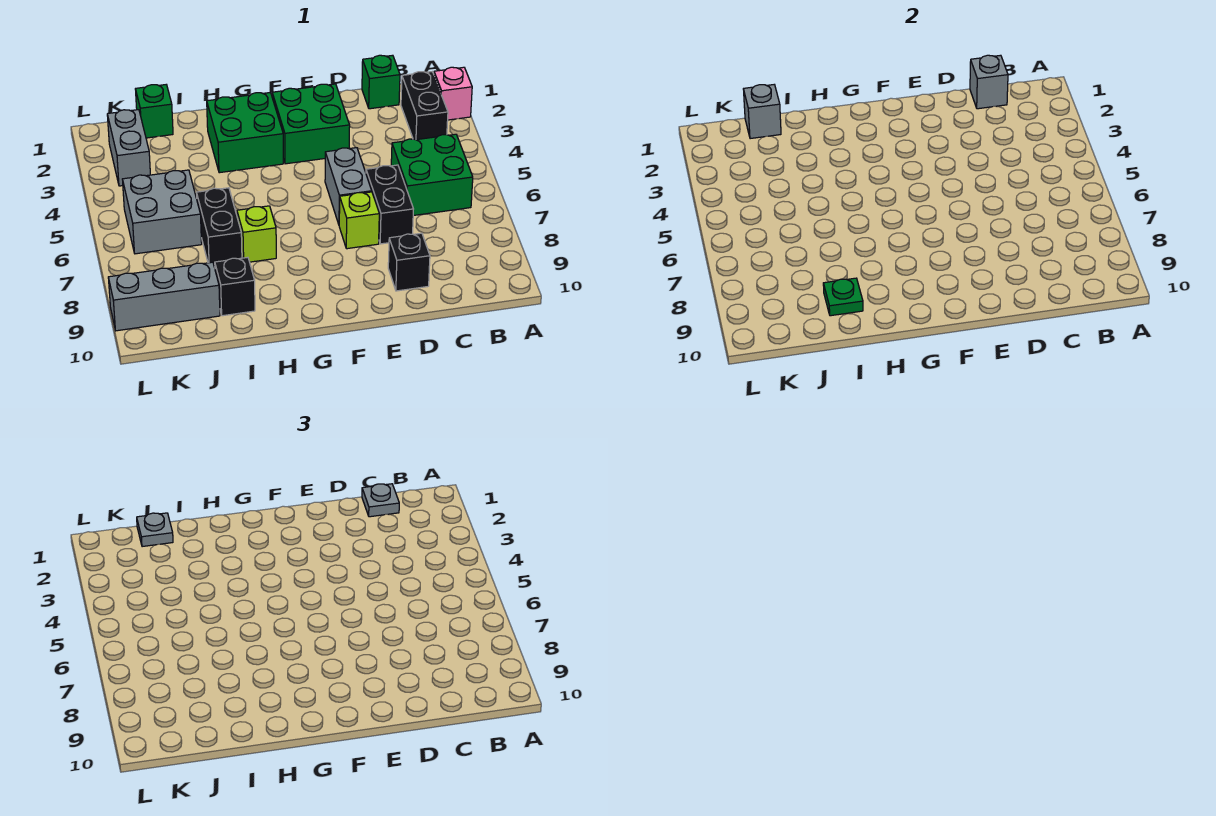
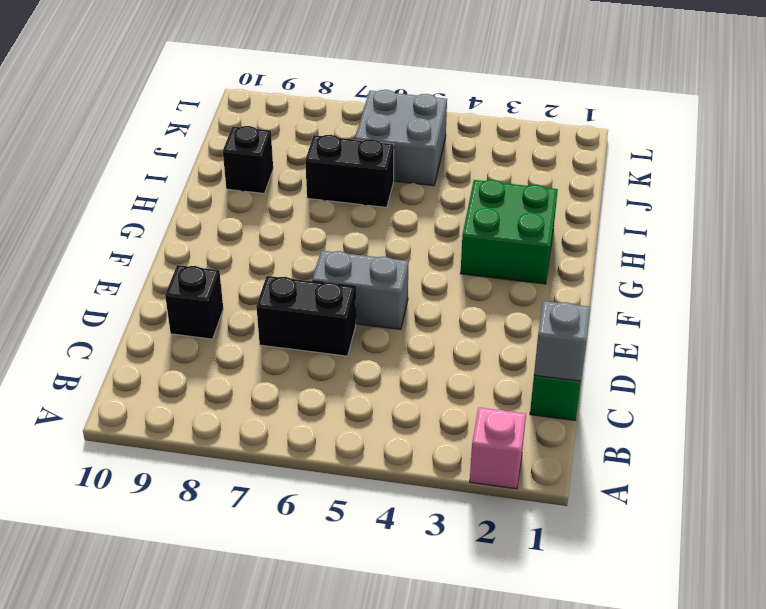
none -> black 1x2 brick [401,72,448,140]
none -> green 2x2 brick [391,134,473,215]
none -> green 2x2 brick [272,84,350,164]

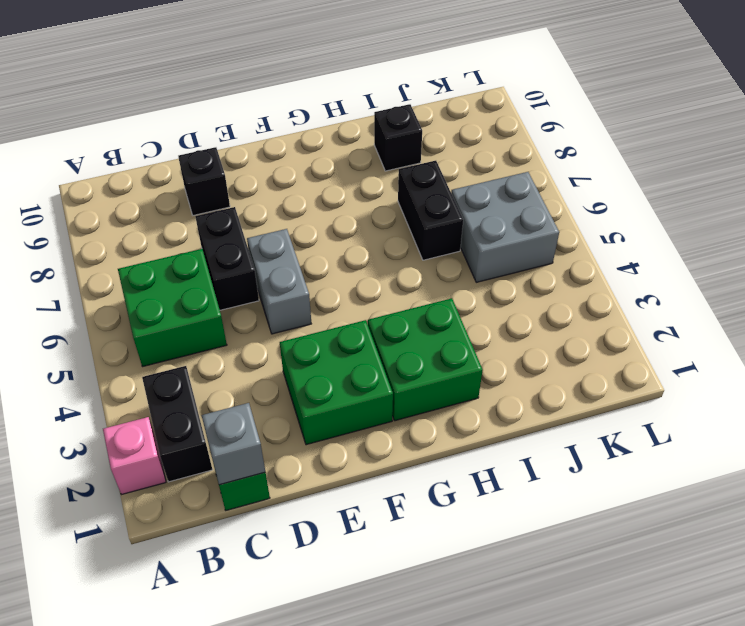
none -> lime 1x1 brick [339,192,379,249]
none -> lime 1x1 brick [237,206,276,262]
none -> green 1x1 brick [135,85,173,138]

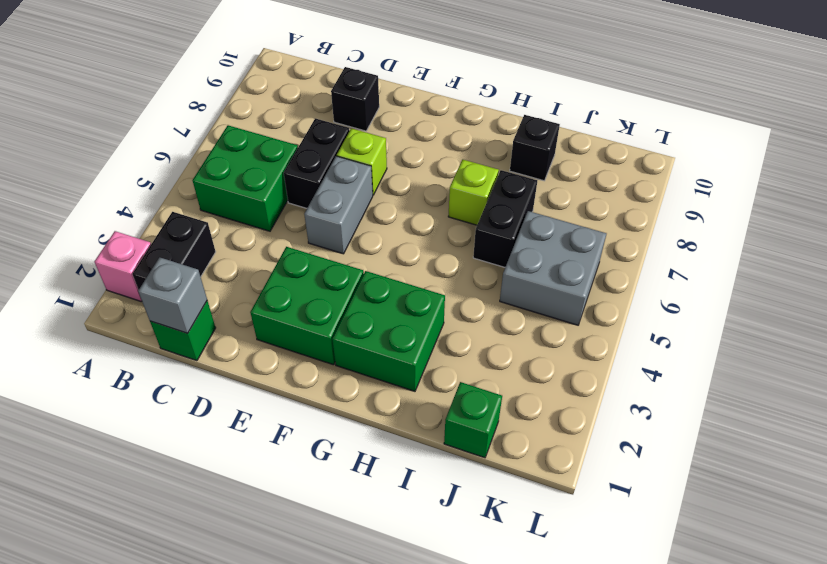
none -> grey 1x3 brick [108,262,220,331]
none -> grey 1x2 brick [107,110,150,186]
none -> green 1x1 plate [823,278,863,316]

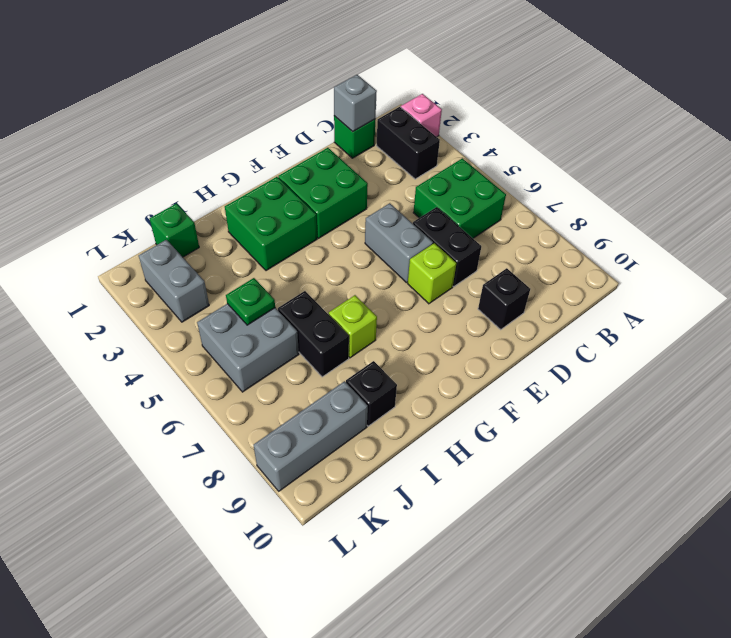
green 1x1 plate [226,278,275,325] -> green 1x1 plate moved to [823,278,863,316]
none -> grey 1x1 brick [743,85,781,139]
none -> grey 1x1 plate [362,484,399,517]
none -> grey 1x1 plate [137,513,173,547]

